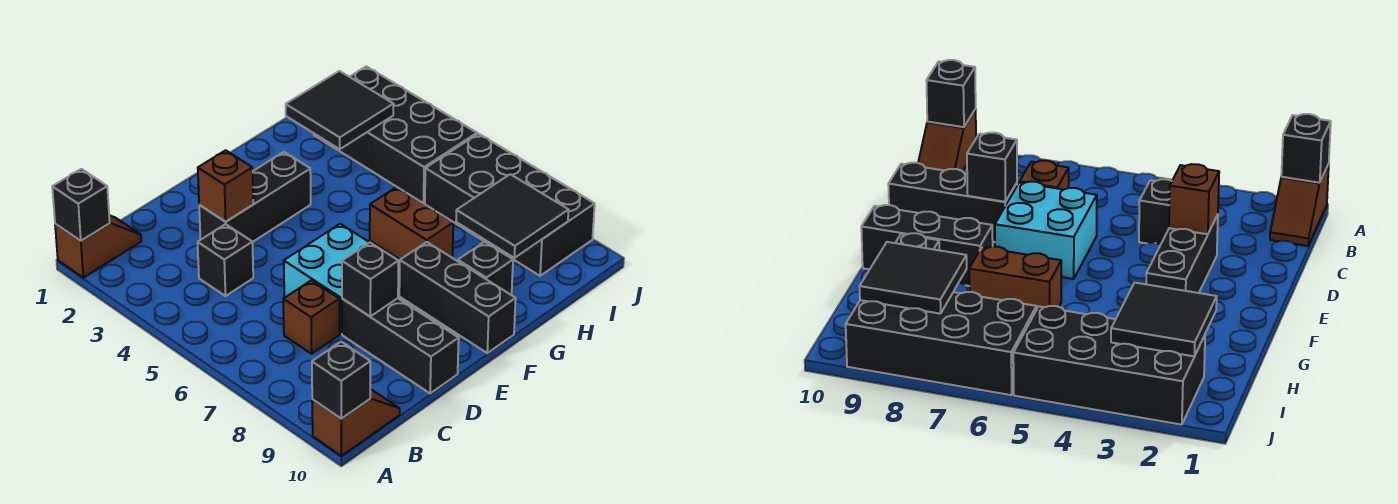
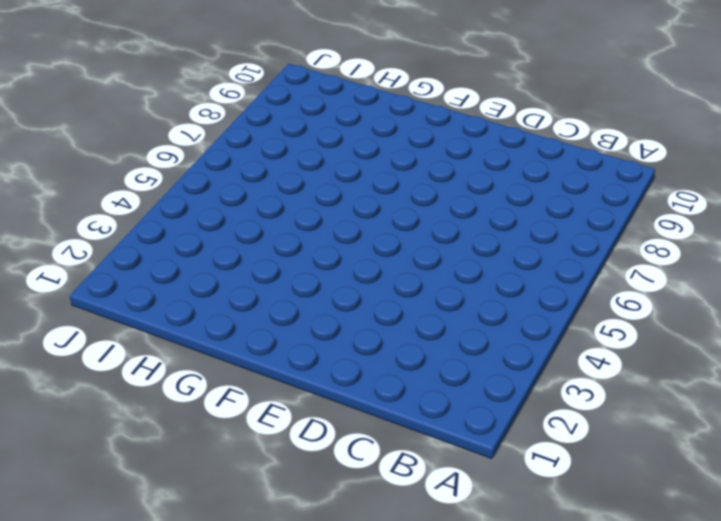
none -> brown 1x2 slope [55,215,141,278]
none -> brown 1x2 slope [312,389,400,456]
none -> black 1x1 brick [198,224,253,296]

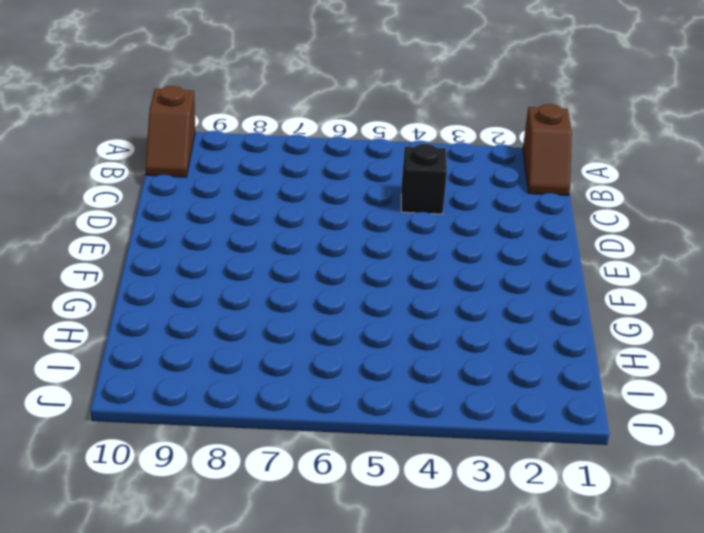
none -> brown 1x1 brick [283,280,339,354]
none -> black 1x3 brick [199,152,311,242]
none -> cyan 2x2 brick [284,224,370,334]

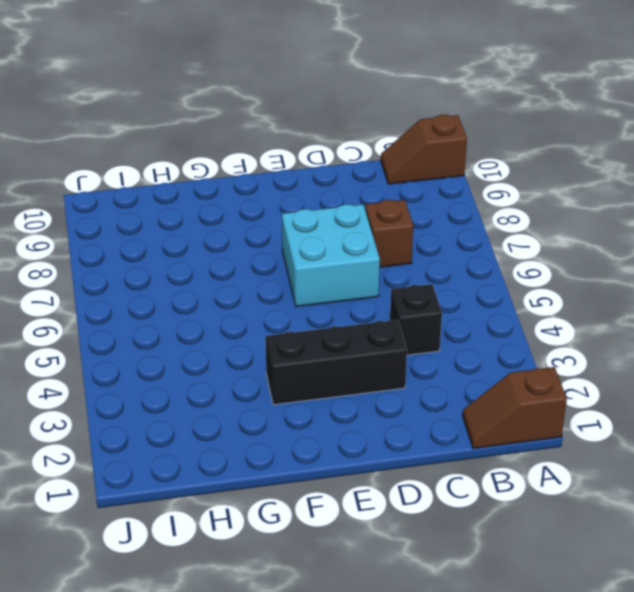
none -> black 1x3 brick [342,298,459,393]
none -> black 1x3 brick [399,242,516,353]
none -> brown 1x2 brick [370,187,453,260]

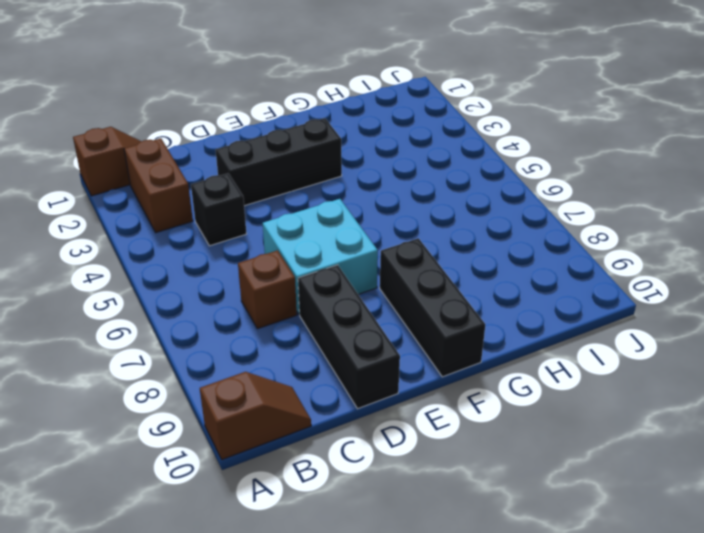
brown 1x2 brick [124,138,193,232] -> brown 1x2 brick moved to [370,187,453,260]
none -> black 1x1 brick [458,242,513,295]
none -> black 2x4 brick [314,66,477,203]
none -> black 2x4 brick [425,134,595,276]

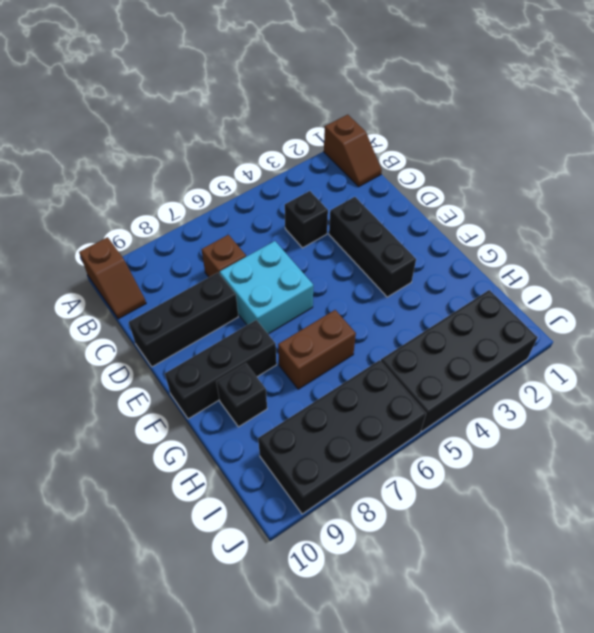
none -> black 1x1 brick [52,169,110,241]
none -> black 1x1 brick [312,342,370,419]
none -> brown 1x1 brick [198,150,253,222]

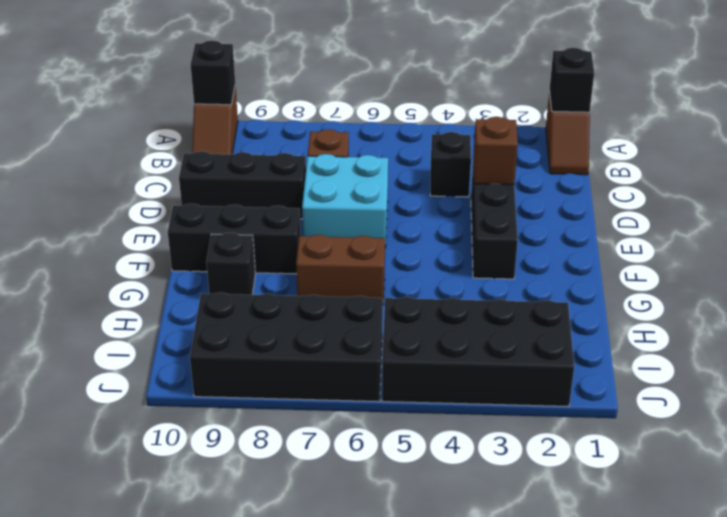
none -> black 1x1 brick [342,243,399,316]
none -> black 2x2 tile [286,71,394,149]
none -> black 2x2 tile [456,174,569,258]

